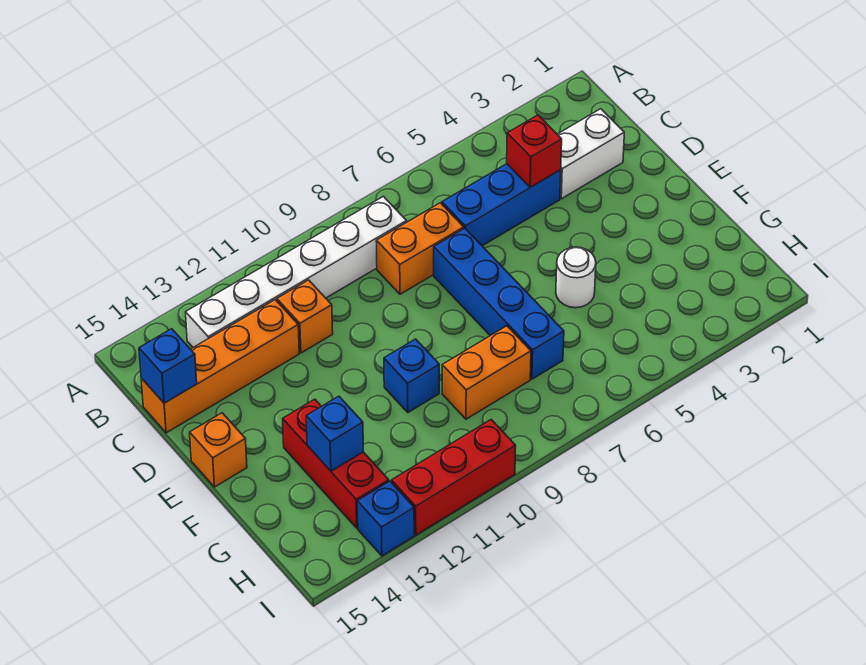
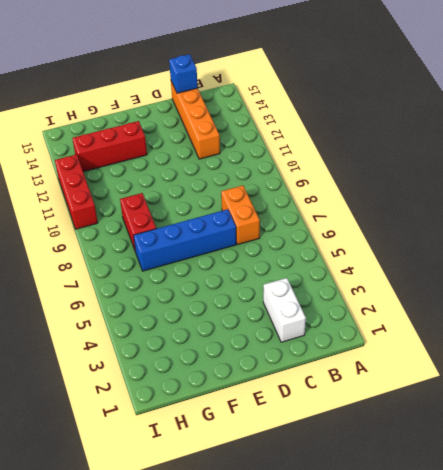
red 1x2 brick [120,193,156,252] -> orange 1x2 brick [442,326,531,419]
none -> white 1x6 brick [186,196,407,347]
none -> blue 1x3 brick [442,164,561,246]
none -> orange 1x1 brick [277,280,333,353]

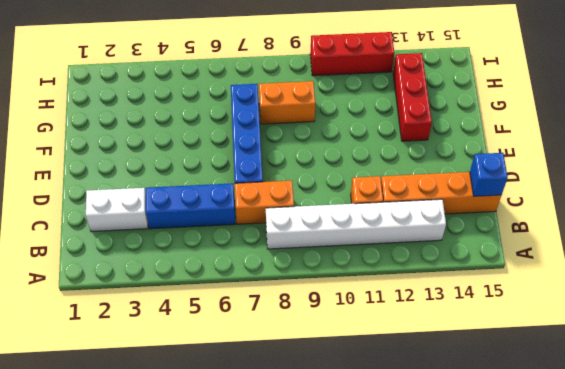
none -> orange 1x1 brick [190,413,247,487]
none -> white 1x1 round brick [556,247,596,308]
none -> blue 1x1 brick [384,339,439,412]

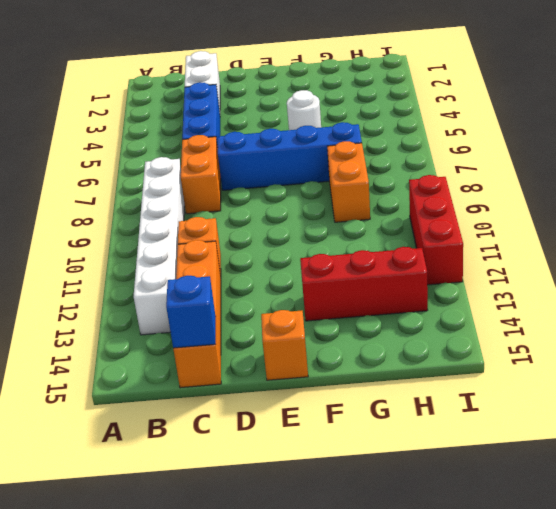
none -> blue 1x1 brick [384,339,439,412]
none -> blue 1x1 brick [357,481,414,556]
none -> red 1x1 brick [507,115,562,187]

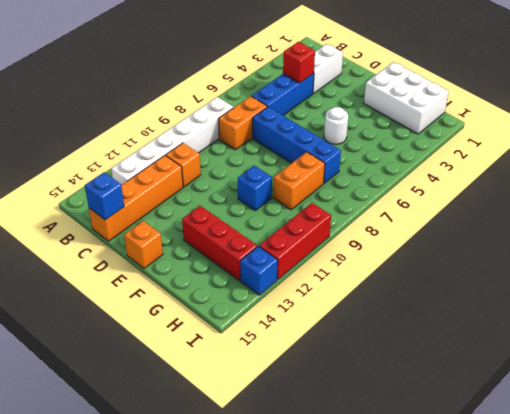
white 2x3 brick [364,62,449,134] -> none
none -> blue 1x1 brick [306,396,363,471]

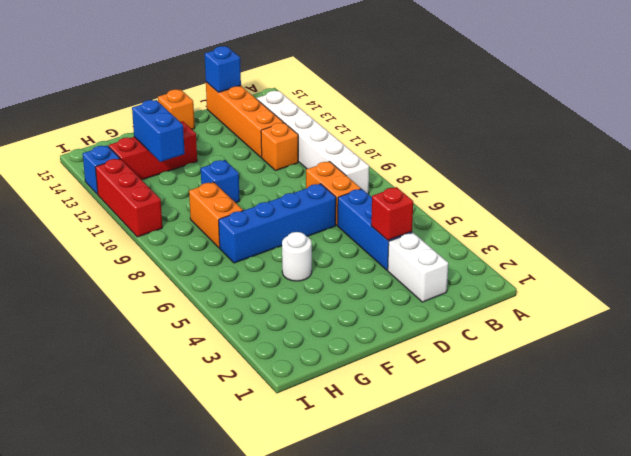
blue 1x2 brick [132,100,185,162] -> blue 1x1 brick [306,396,363,471]

